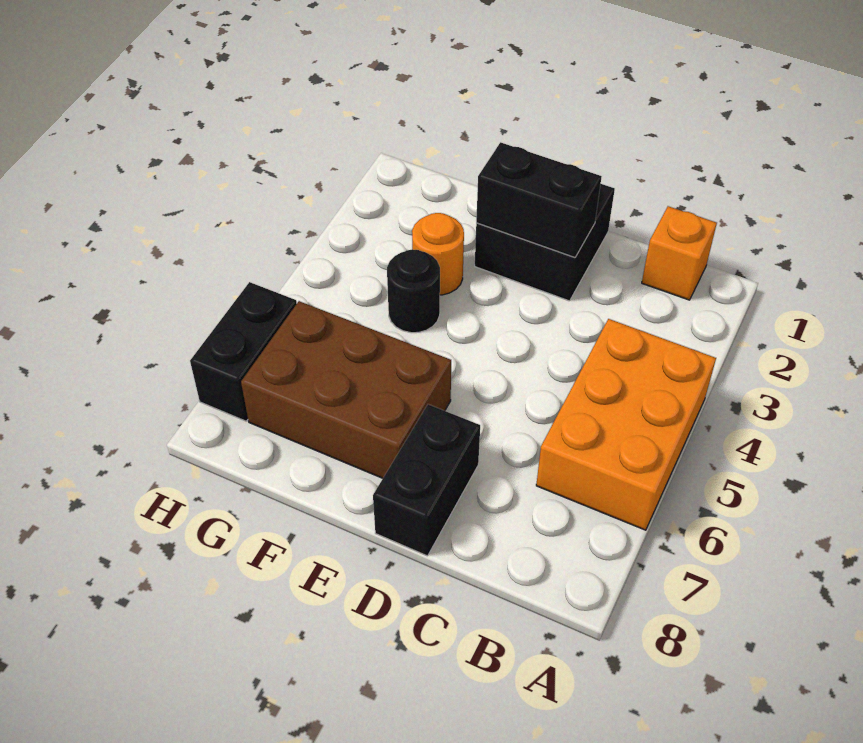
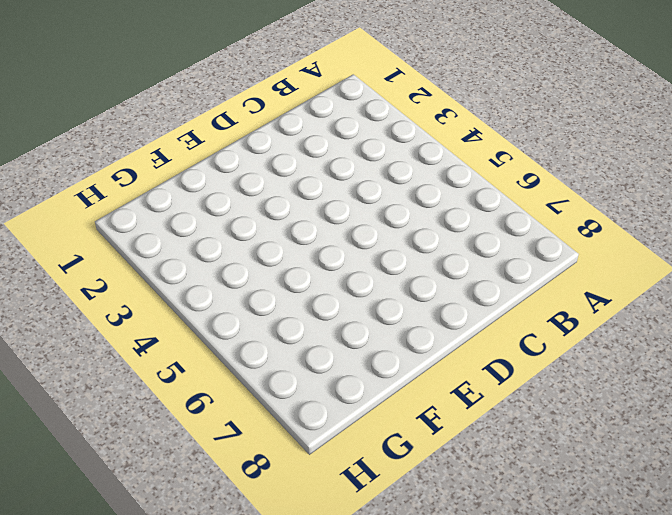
none -> orange 2x3 brick [536,319,716,530]
none -> orange 1x1 brick [642,206,717,300]

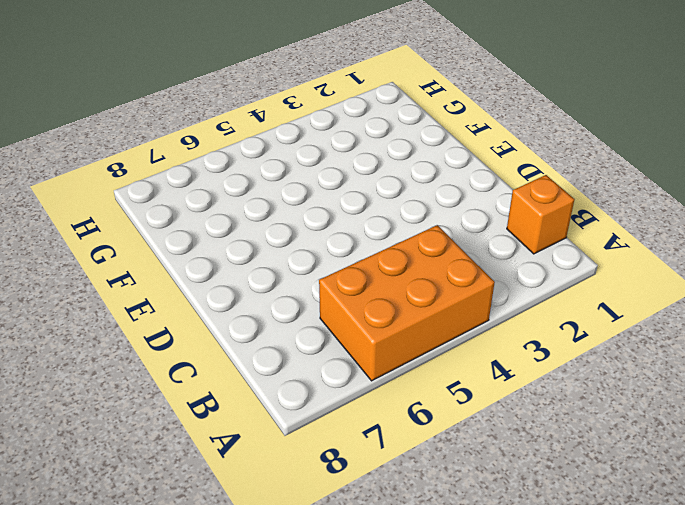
none -> black 2x2 brick [475,184,615,301]
none -> black 1x2 brick [373,404,480,556]

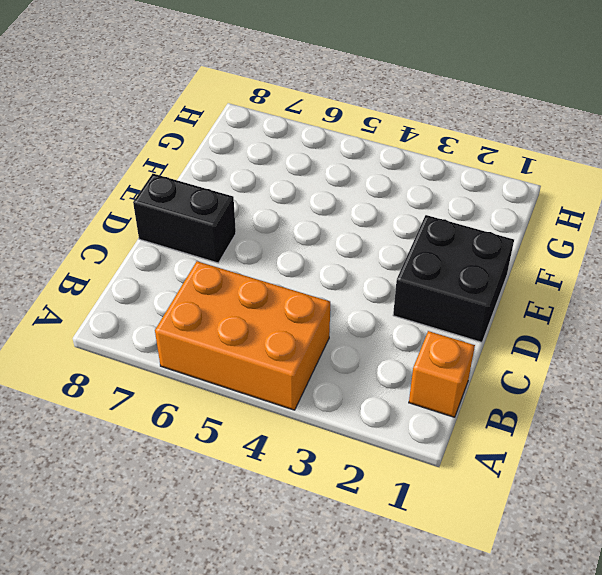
none -> brown 2x3 brick [241,301,451,478]
none -> orange 1x1 round brick [412,213,464,295]

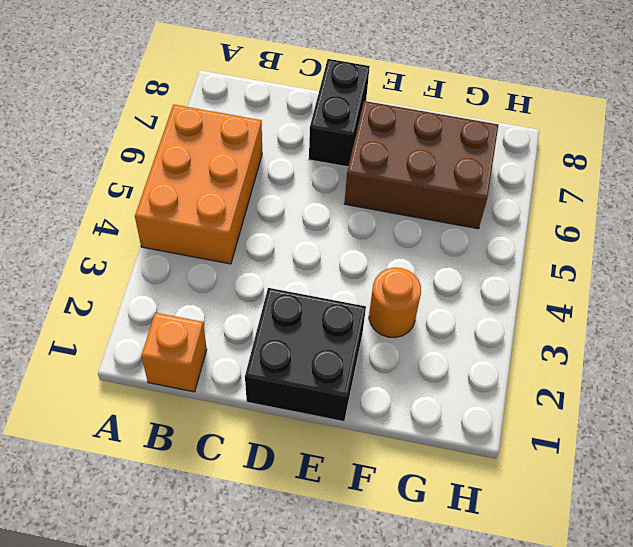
none -> black 1x1 round brick [387,249,440,333]
none -> black 1x2 brick [190,282,297,421]

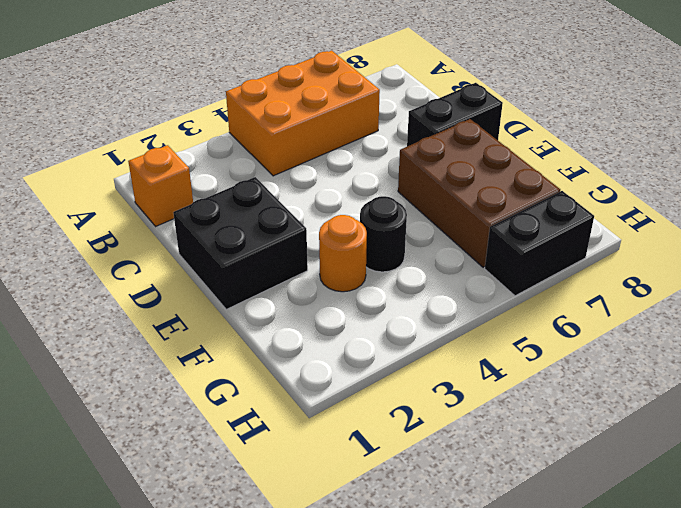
none -> black 1x2 brick [476,142,602,257]

